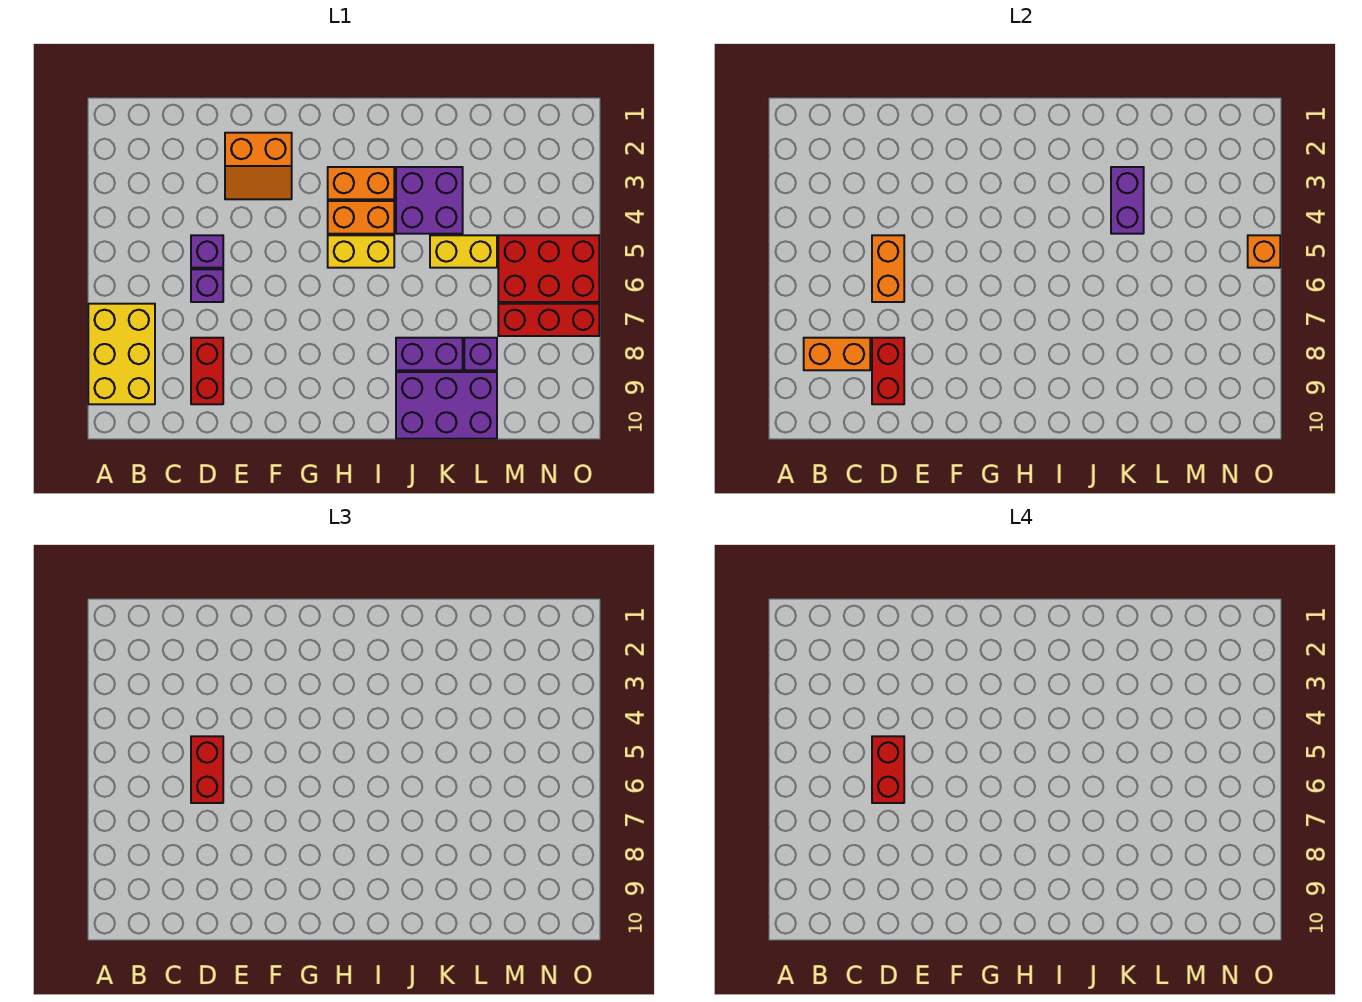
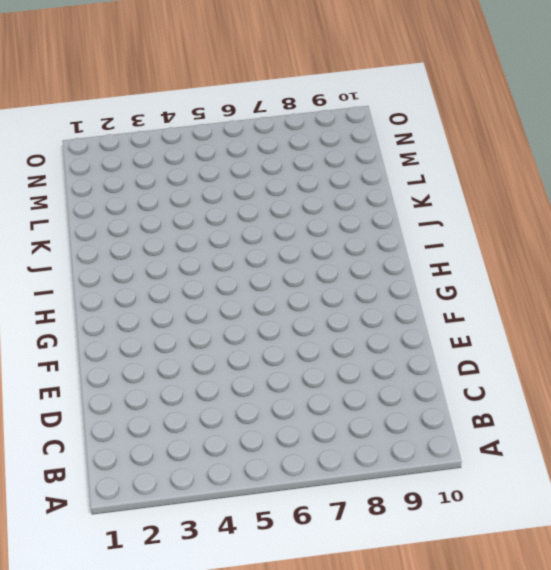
none -> yellow 2x3 brick [88,304,155,404]
none -> purple 1x1 brick [191,235,223,268]
none -> purple 1x1 brick [191,269,223,302]

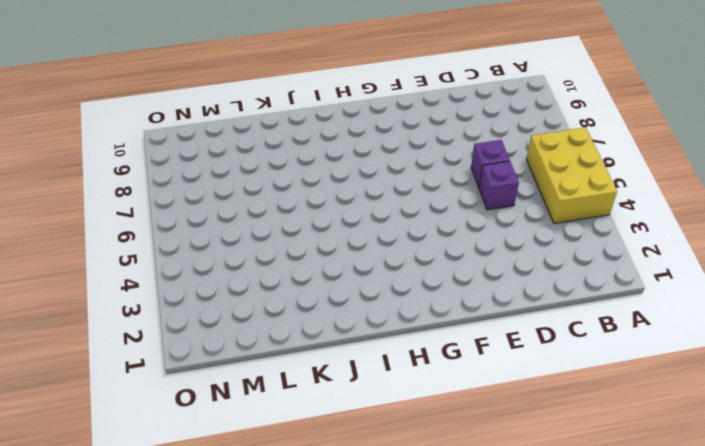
yellow 2x3 brick [526,127,617,224] -> yellow 2x3 brick moved to [88,304,155,404]
none -> red 1x2 brick [191,338,223,404]
none -> orange 2x2 slope [225,133,292,199]
none -> orange 1x2 brick [328,167,394,199]

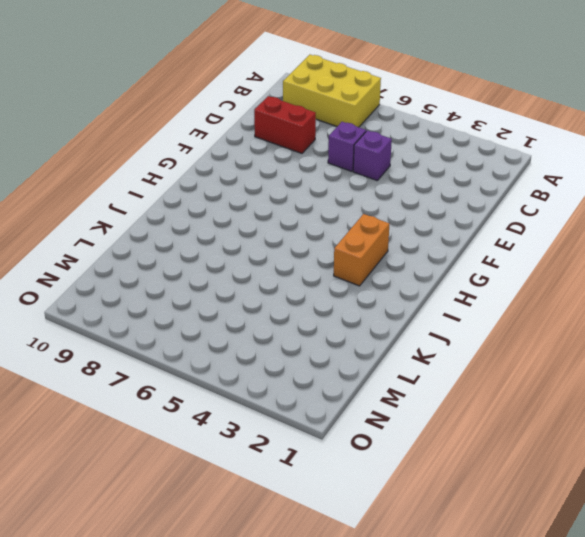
none -> orange 2x2 slope [225,133,292,199]
none -> orange 1x2 brick [328,201,394,234]
none -> yellow 1x2 brick [328,235,394,268]

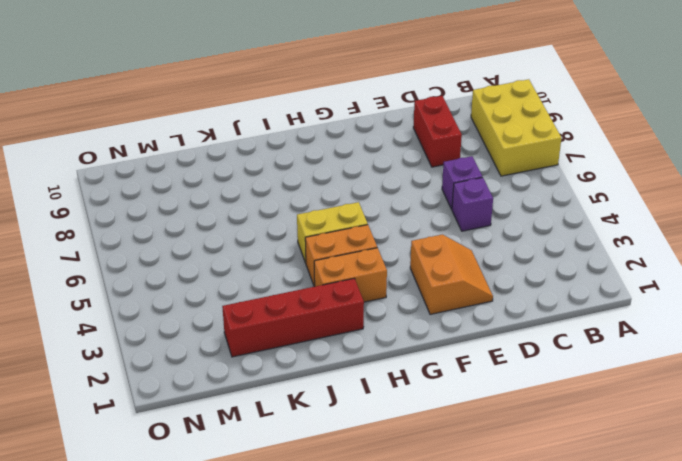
orange 2x2 slope [410,234,493,314] -> orange 2x2 slope turned to [225,133,292,199]
red 1x4 brick [222,278,364,357] -> none
none -> purple 2x2 brick [396,167,463,234]
none -> purple 1x2 brick [396,338,463,370]
none -> purple 2x3 brick [396,372,497,439]

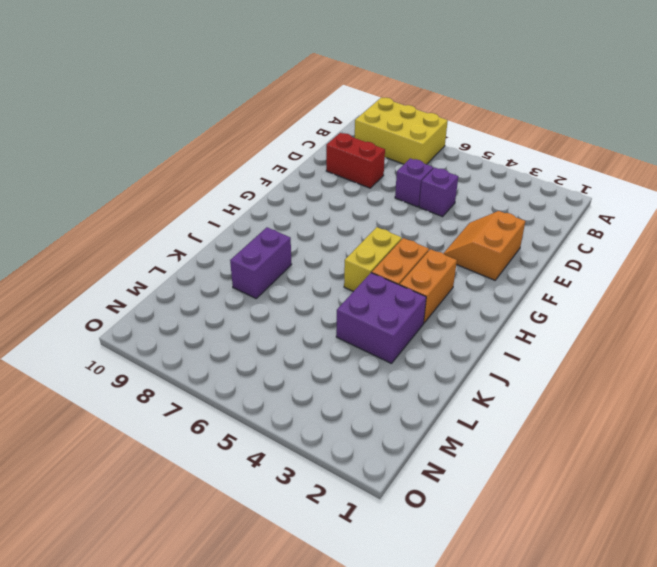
none -> purple 2x3 brick [396,372,497,439]
none -> yellow 1x2 brick [430,235,497,268]
none -> purple 1x1 brick [464,338,497,370]

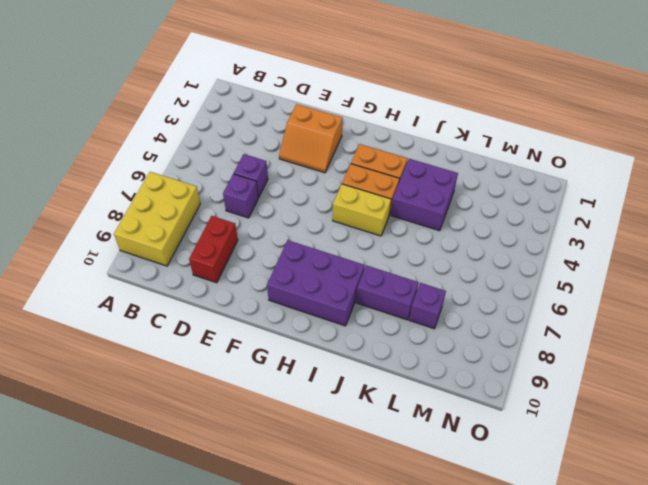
purple 2x3 brick [267,240,365,326] -> purple 2x3 brick moved to [396,372,497,439]
none -> yellow 1x2 brick [430,235,497,268]
none -> red 2x3 brick [498,235,599,302]
none -> red 1x3 brick [498,304,599,336]

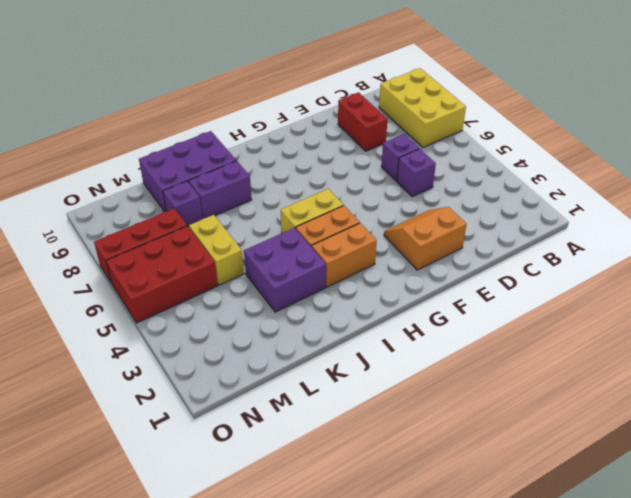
yellow 1x2 brick [189,215,244,285] -> yellow 1x2 brick turned to [430,235,497,268]
none -> orange 1x2 brick [804,338,870,370]
none -> orange 1x2 brick [872,235,904,302]
none -> red 1x2 brick [872,338,904,404]

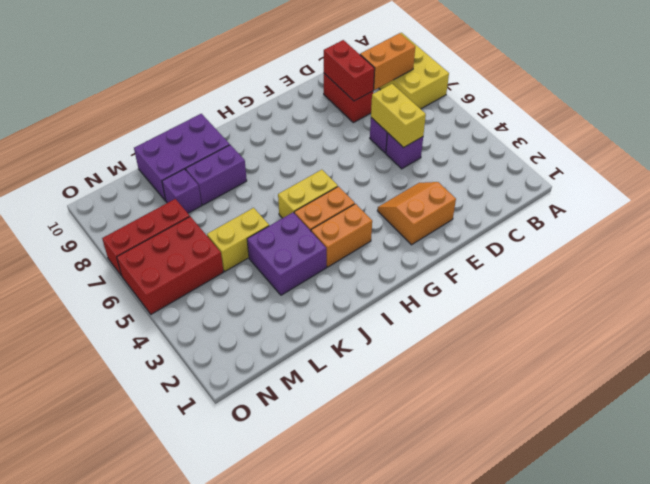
yellow 1x2 brick [371,84,426,148] -> orange 1x2 brick [872,235,904,302]
none -> purple 1x2 brick [1111,167,1144,234]
none -> orange 1x1 brick [1248,235,1280,268]
none -> red 1x2 brick [191,736,223,803]

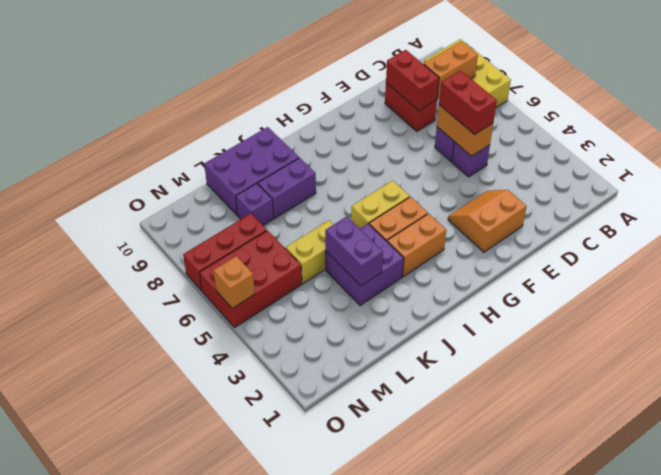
none -> red 1x2 brick [872,736,904,803]

